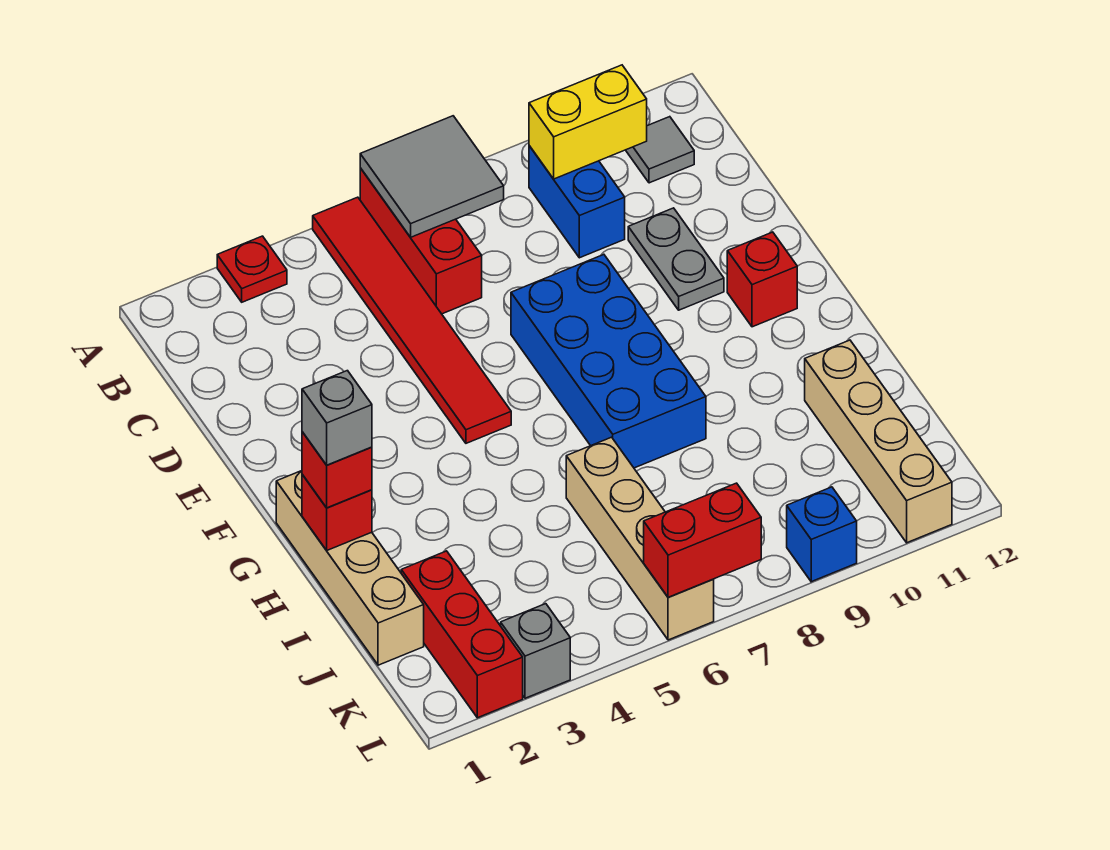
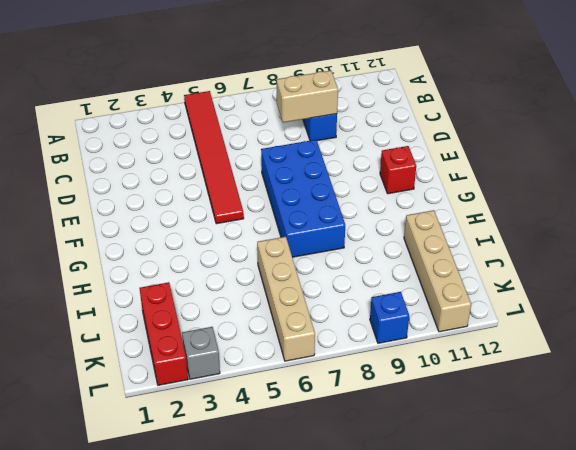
tan 1x2 brick [277,71,338,122] -> none
none -> red 1x1 plate [217,236,287,302]
none -> red 1x3 brick [360,168,482,314]
none -> grey 1x1 tile [626,117,694,183]

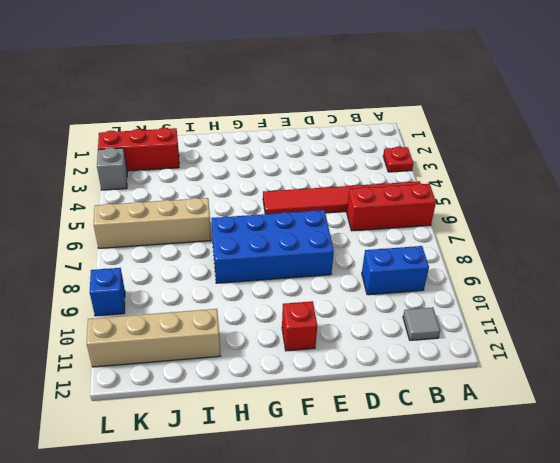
none -> grey 1x2 plate [628,208,724,310]
none -> tan 1x4 brick [276,471,424,665]
none -> grey 2x2 tile [360,116,504,237]

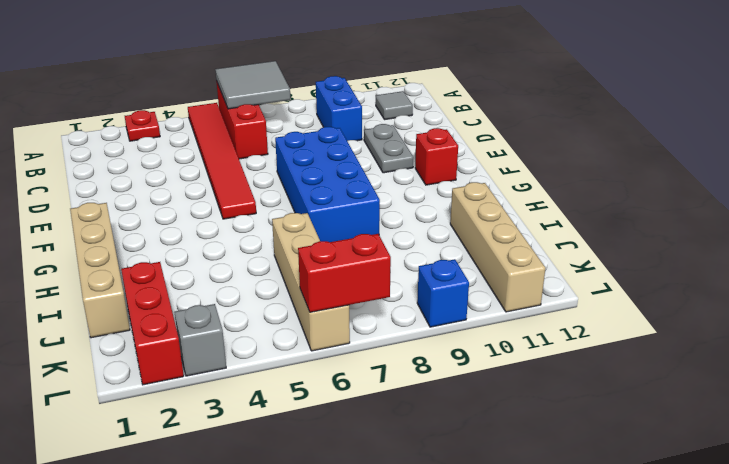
none -> yellow 1x2 brick [529,65,647,179]
none -> red 1x1 brick [302,475,372,550]
none -> red 1x1 brick [302,432,372,508]

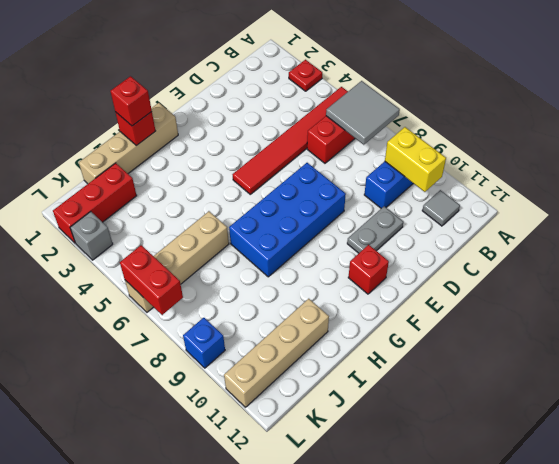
none -> grey 1x1 brick [302,371,372,465]

